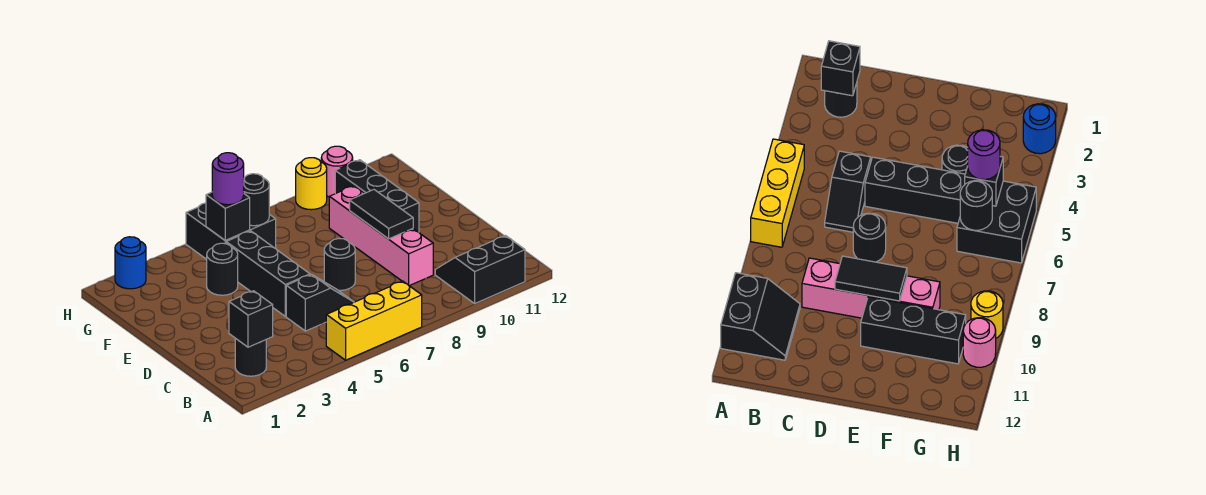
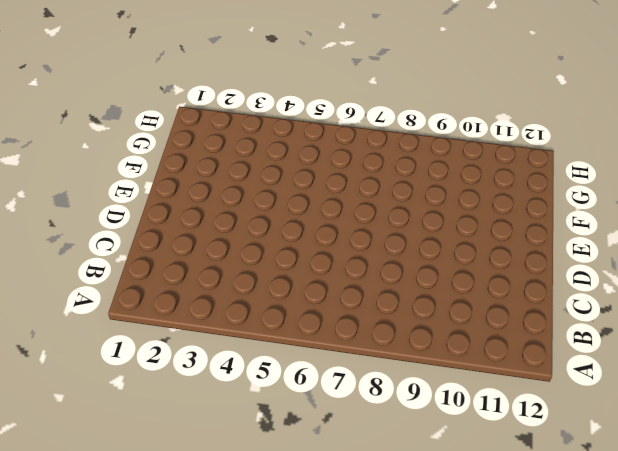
none -> yellow 1x3 brick [326,281,422,360]
none -> black 2x2 slope [435,236,525,303]
none -> black 1x1 round brick [235,338,266,376]

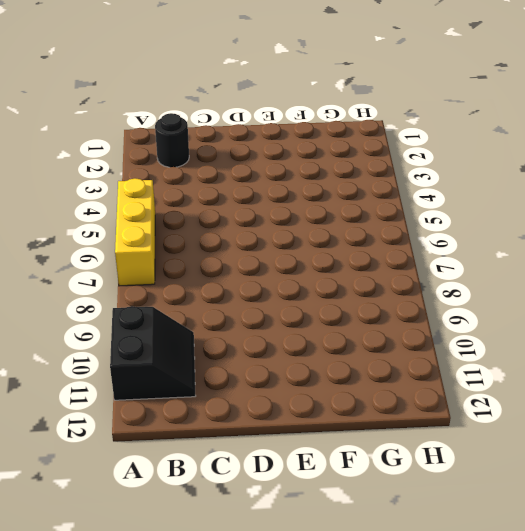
none -> black 1x2 slope [286,274,354,331]
none -> pink 1x4 brick [329,186,433,286]
none -> black 1x3 brick [226,231,310,316]

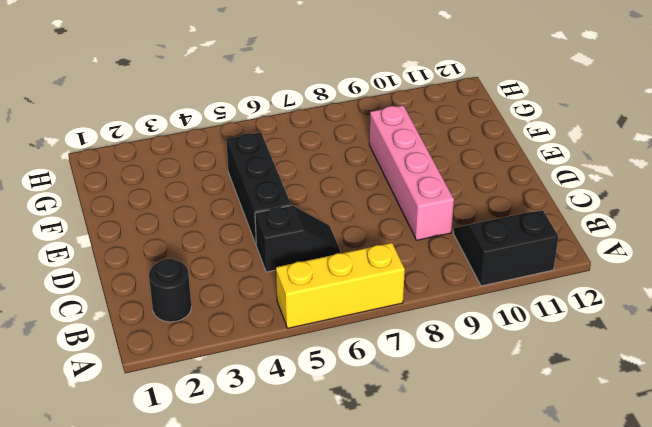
none -> black 1x1 round brick [324,238,355,290]
none -> black 1x3 brick [335,160,419,232]
none -> black 1x1 round brick [207,243,238,295]

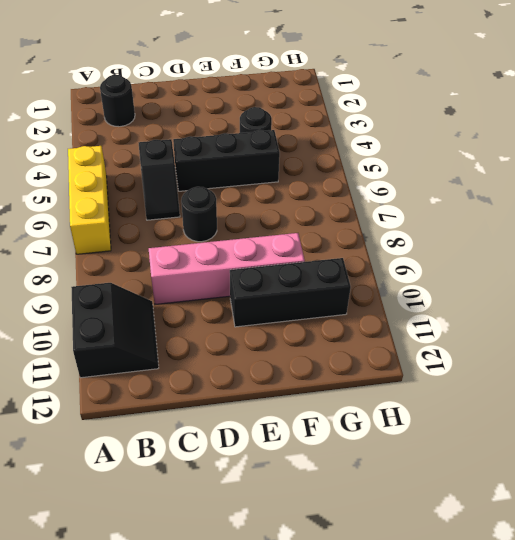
none -> black 2x2 brick [186,203,276,259]
none -> blue 1x1 round brick [115,237,146,289]
none -> yellow 1x1 round brick [296,158,327,210]

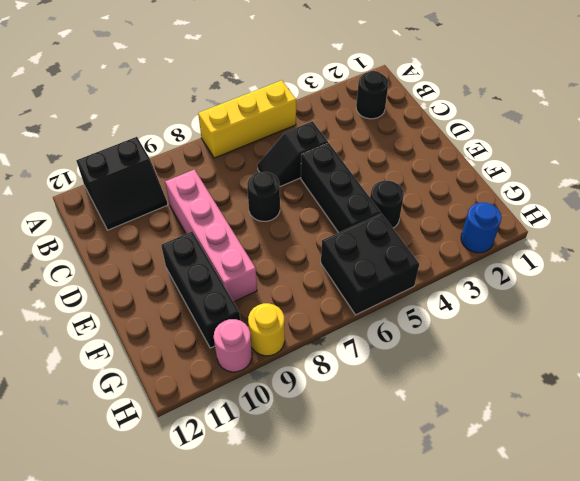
none -> black 1x1 brick [229,291,273,347]
none -> black 1x2 tile [350,190,413,239]
none -> black 1x1 brick [206,192,250,240]

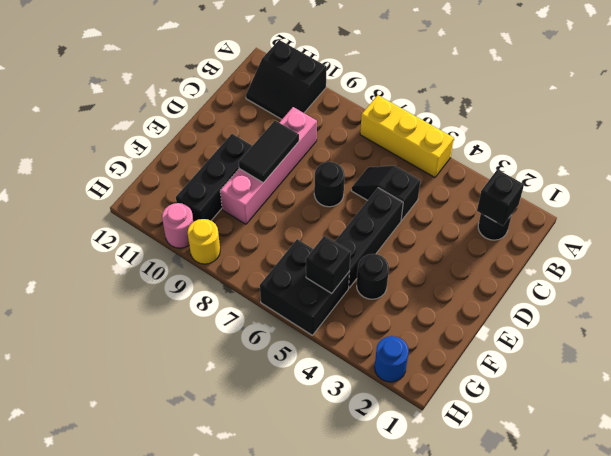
none -> black 1x1 round brick [244,174,269,226]
none -> purple 1x1 round brick [212,153,244,205]

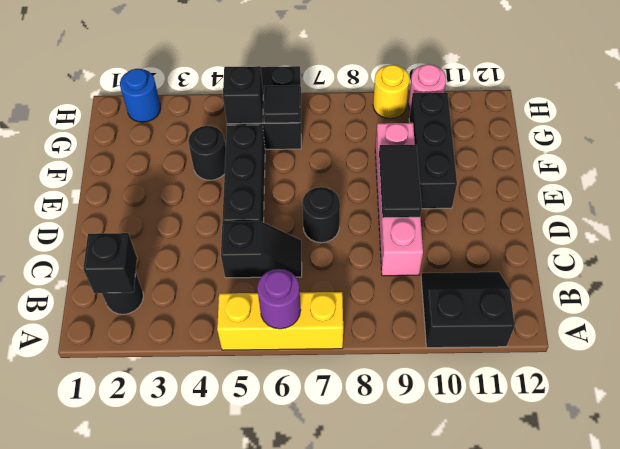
purple 1x1 round brick [257,269,301,329] -> purple 1x1 round brick moved to [212,153,244,205]
black 1x1 tile [264,85,300,123] -> black 1x1 round brick [244,174,269,226]

